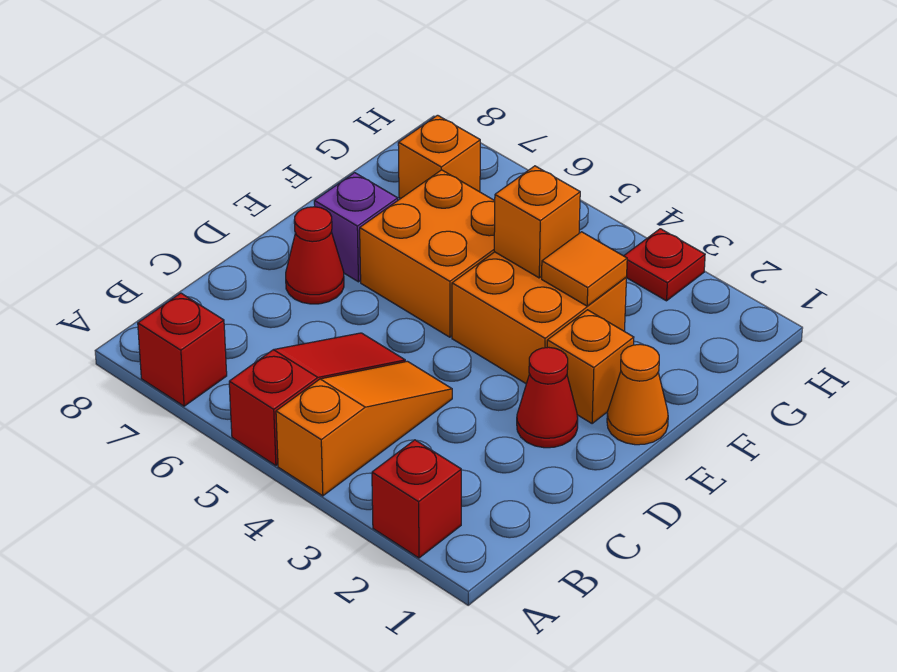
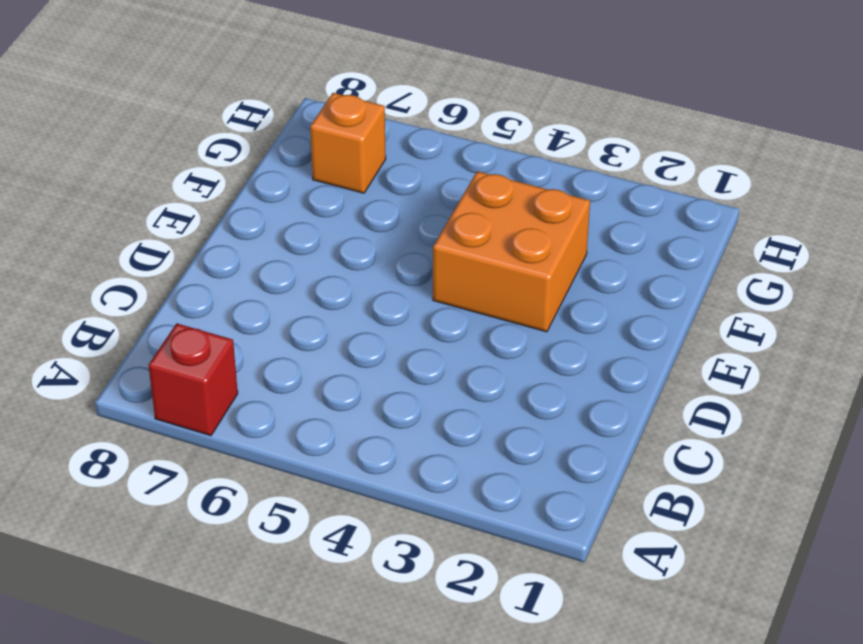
none -> red 1x1 brick [372,440,461,558]
none -> orange 1x3 slope [276,361,452,496]
none -> red 1x3 slope [229,333,405,465]

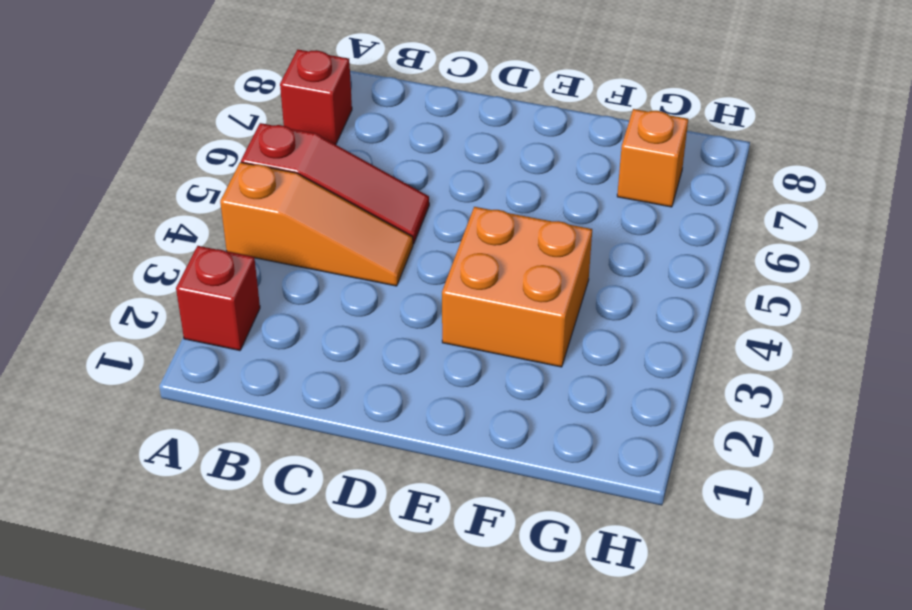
none -> red 1x1 cone [517,347,578,448]
none -> red 1x1 cone [286,207,344,304]
none -> orange 1x1 cone [607,344,668,445]

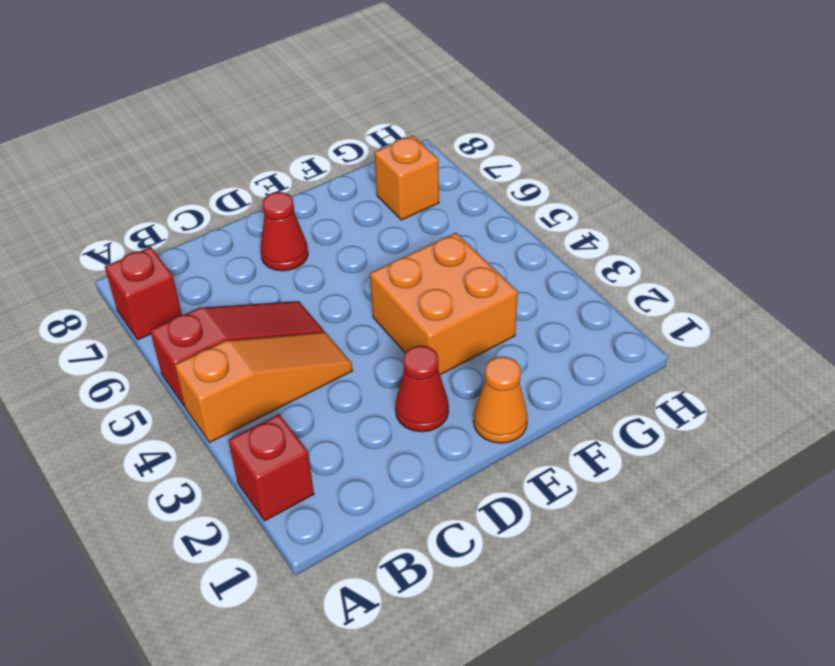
none -> orange 1x1 brick [547,310,634,424]
none -> orange 2x2 brick [360,170,495,337]
none -> purple 1x1 brick [314,173,398,282]

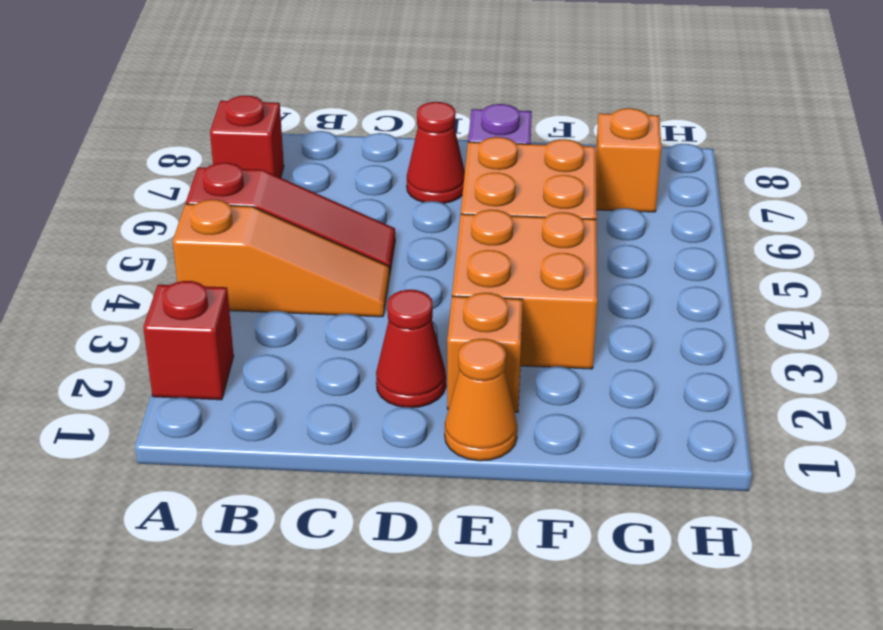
none -> red 1x1 plate [624,229,705,301]
none -> orange 1x1 tile [542,232,627,306]
none -> orange 1x1 brick [494,166,580,278]

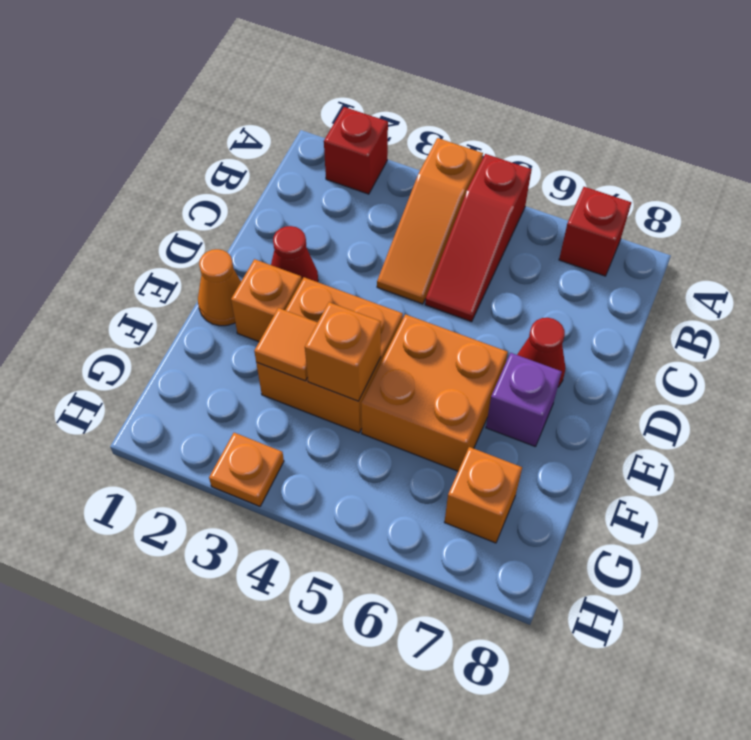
orange 1x1 plate [209,433,284,506] -> red 1x1 plate [624,229,705,301]

